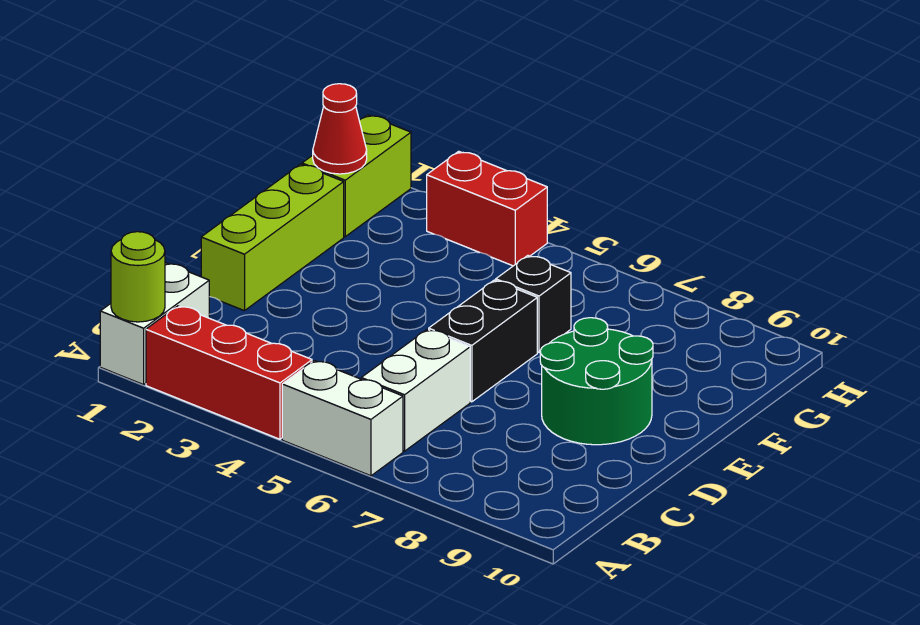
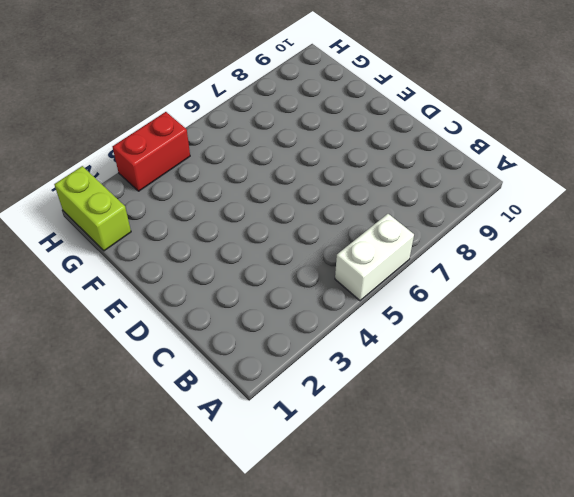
none -> white 1x2 brick [100,263,209,385]
none -> red 1x3 brick [146,306,312,439]
none -> white 1x2 brick [361,330,470,451]

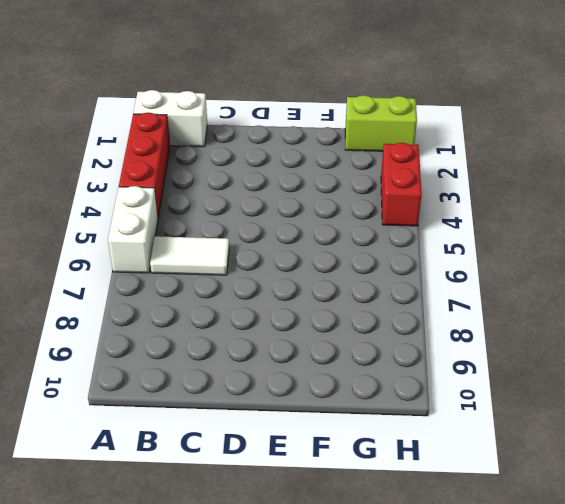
white 1x2 tile [150,236,229,275] -> white 1x2 brick [361,330,470,451]
none -> lime 1x3 brick [201,164,344,311]
none -> black 1x2 brick [429,280,537,402]
none -> green 2x2 round brick [540,318,653,445]

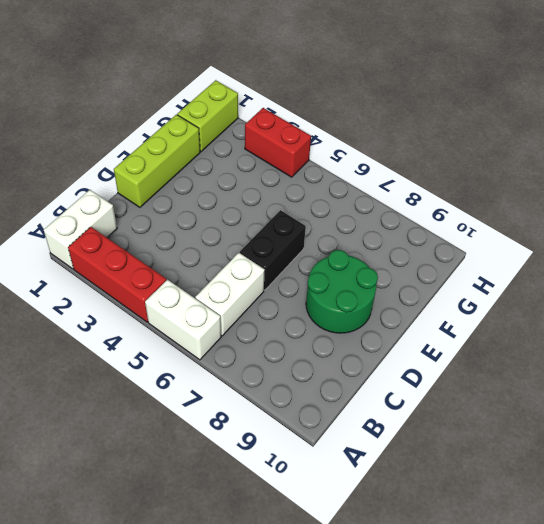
none -> black 1x1 brick [496,256,571,352]
none -> lime 1x1 round brick [111,232,165,322]
none -> red 1x1 cone [313,84,367,174]

